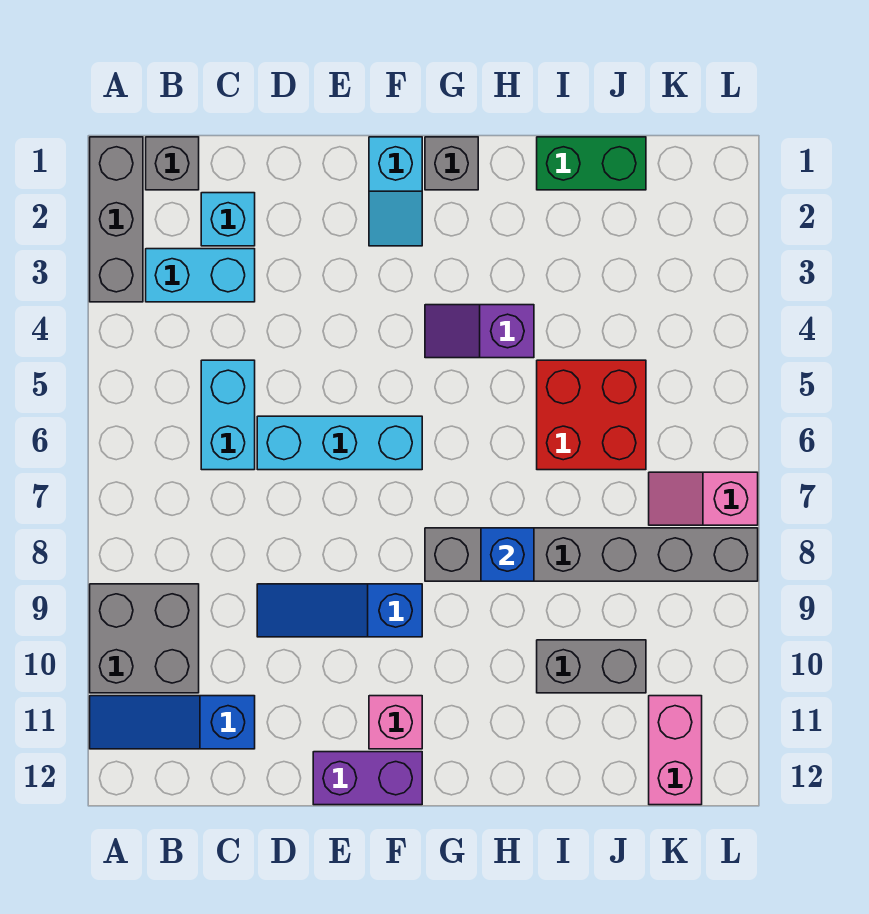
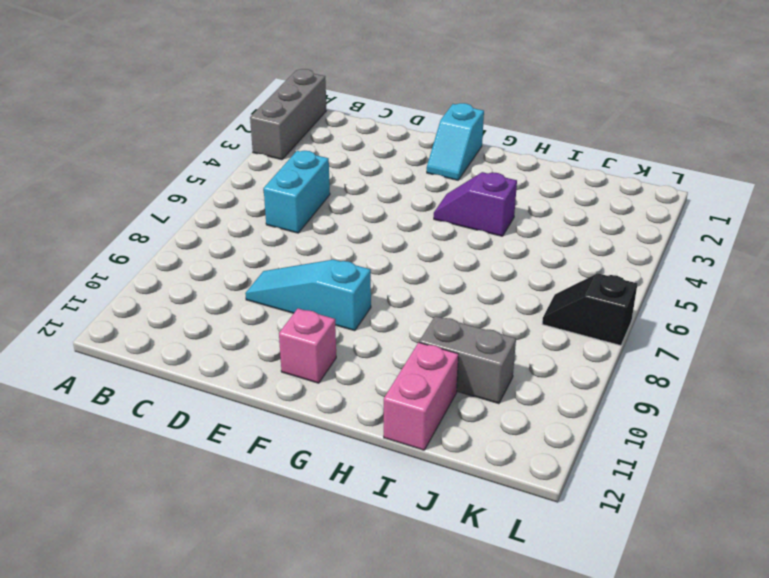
cyan 1x3 slope [245,260,371,331] -> blue 1x3 slope [257,584,422,637]
pink 1x2 brick [384,343,458,450] -> pink 1x2 brick moved to [649,696,702,805]
black 1x2 slope [542,273,637,346] -> pink 1x2 slope [649,472,758,525]
none -> grey 2x2 brick [90,584,199,693]
none -> blue 1x3 slope [90,696,255,749]
none -> grey 1x1 brick [146,137,199,190]

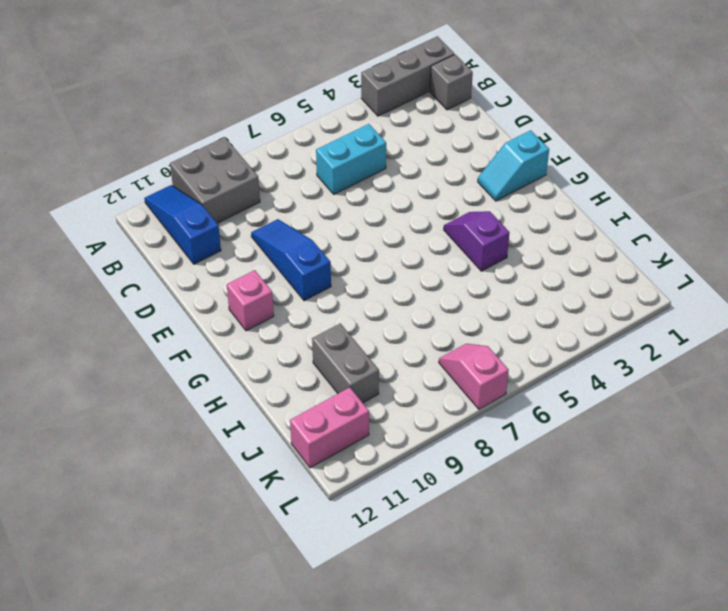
none -> cyan 1x2 brick [146,249,255,302]
none -> cyan 1x1 brick [201,193,255,246]
none -> cyan 1x3 brick [257,416,422,470]

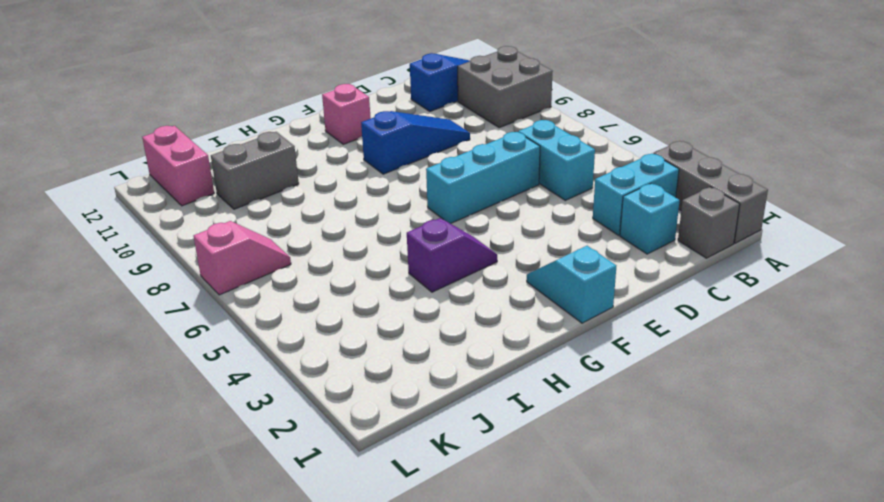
none -> purple 1x2 brick [313,752,422,805]
none -> grey 1x1 brick [425,137,478,190]
none -> grey 1x6 brick [425,528,758,581]

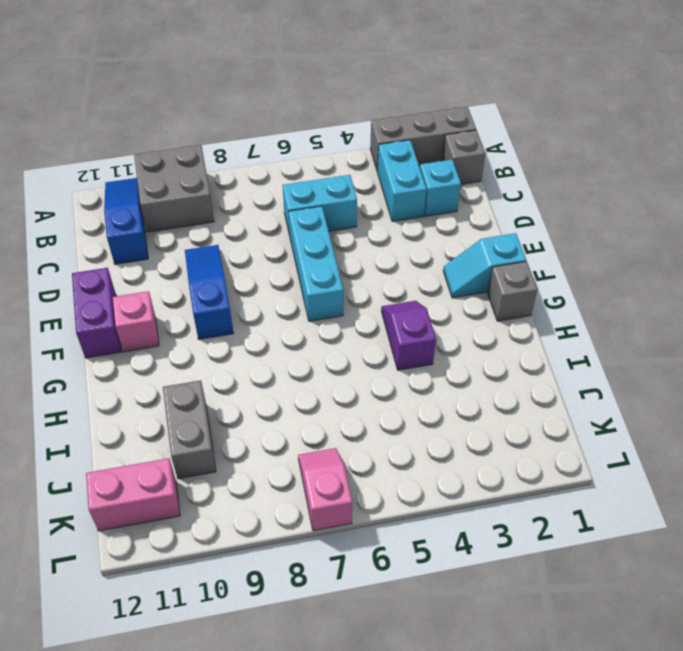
none -> grey 1x6 brick [425,528,758,581]
none -> green 1x2 brick [537,137,646,190]
none -> red 2x2 brick [537,360,646,470]

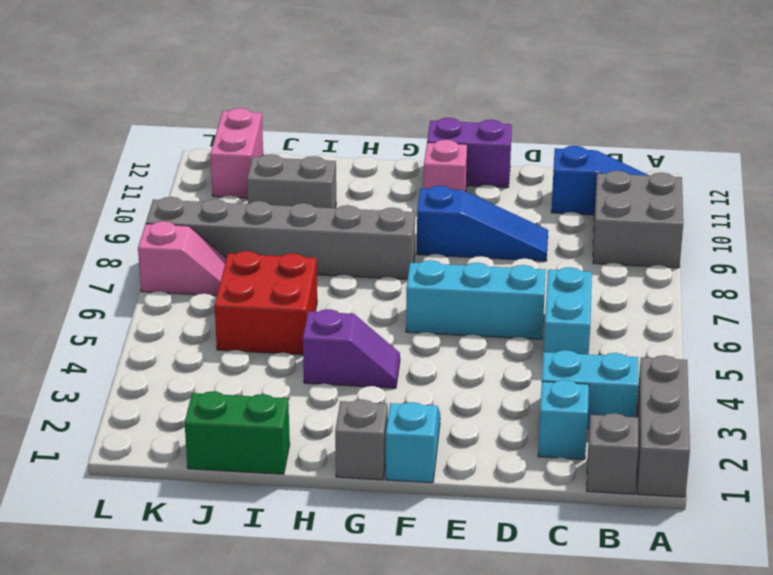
none -> blue 1x1 brick [481,528,534,581]

